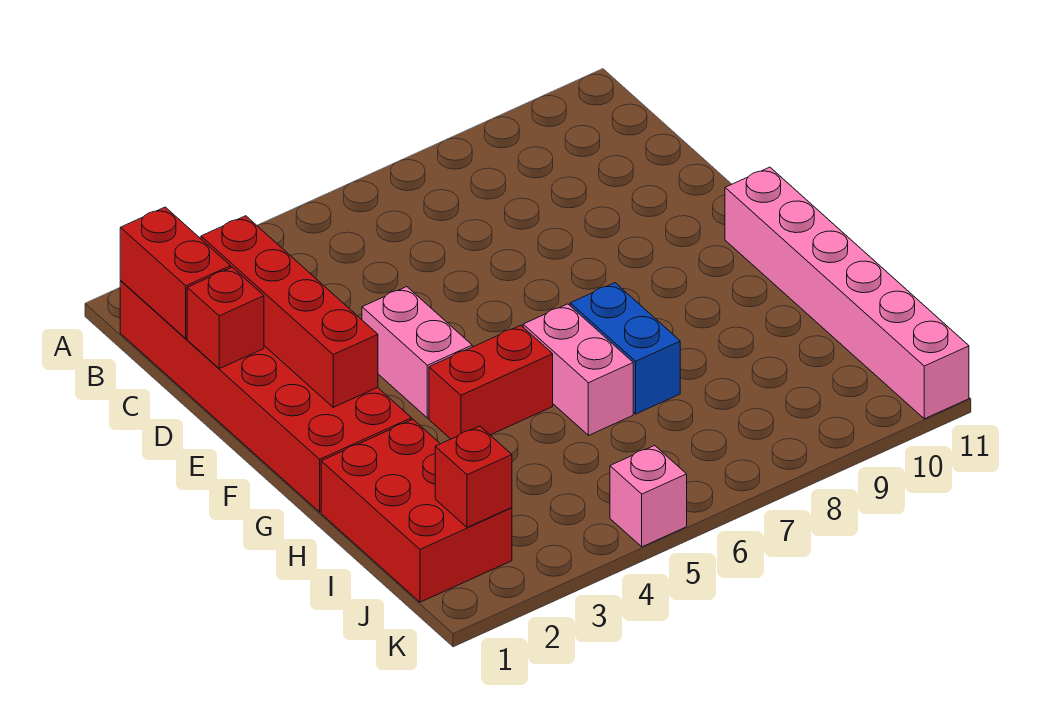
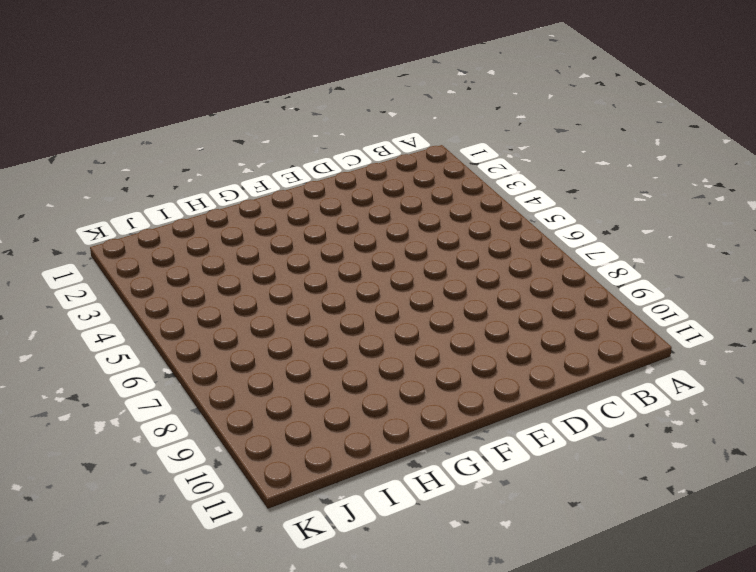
none -> red 2x6 brick [120,281,412,512]
none -> pink 1x2 brick [362,287,472,418]
none -> pink 1x6 brick [725,167,969,419]

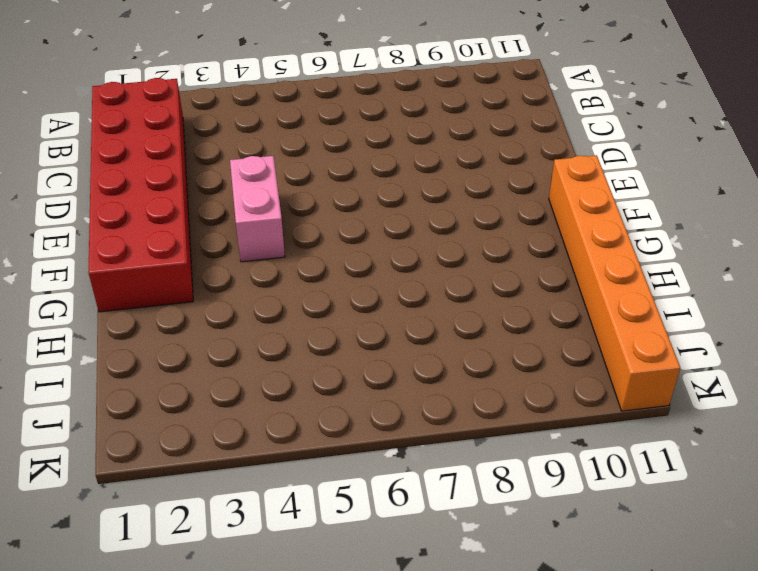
orange 1x6 brick [549,155,680,411] -> pink 1x6 brick [725,167,969,419]
none -> red 1x2 brick [429,325,553,439]
none -> pink 1x2 brick [523,304,633,435]
none -> blue 1x2 brick [570,283,680,414]

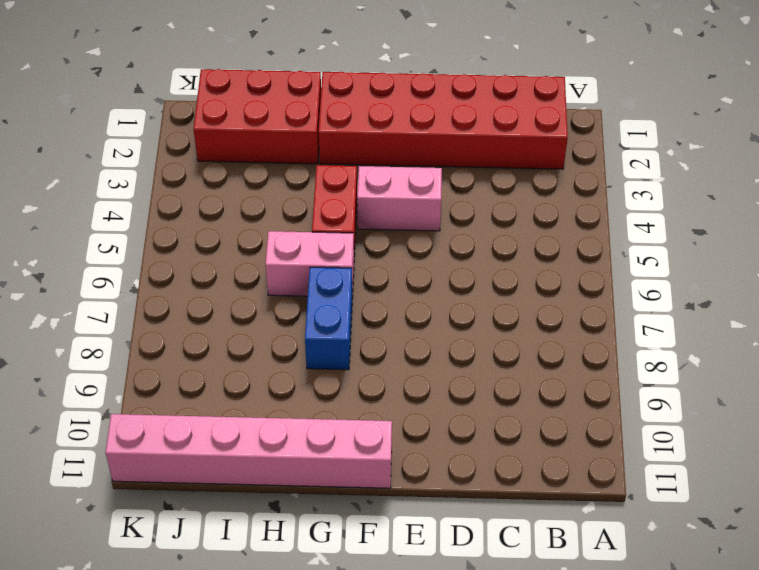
blue 1x2 brick [305,267,353,370] -> blue 1x2 brick turned to [570,283,680,414]
none -> pink 1x1 brick [610,445,687,547]
none -> red 1x2 brick [120,207,231,339]
none -> red 1x4 brick [201,216,378,407]

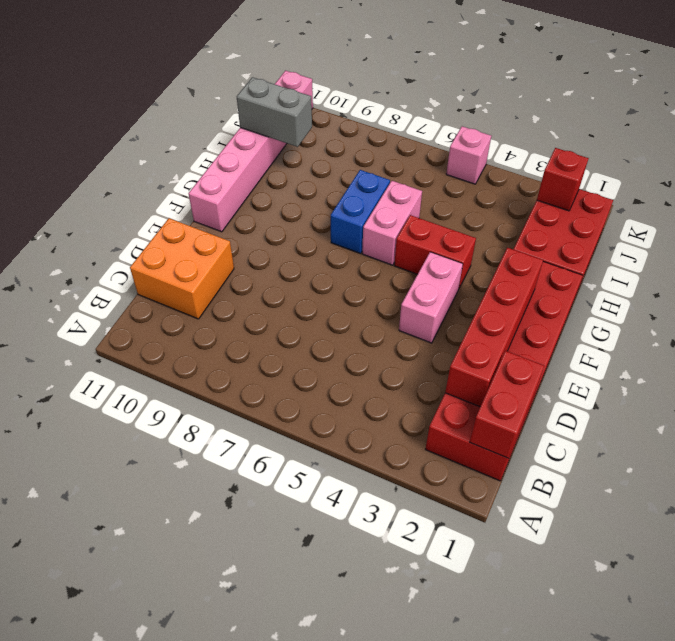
orange 2x2 brick [130,218,234,319] -> none
grey 1x2 brick [237,77,312,147] -> none
none -> red 1x1 brick [187,267,264,369]

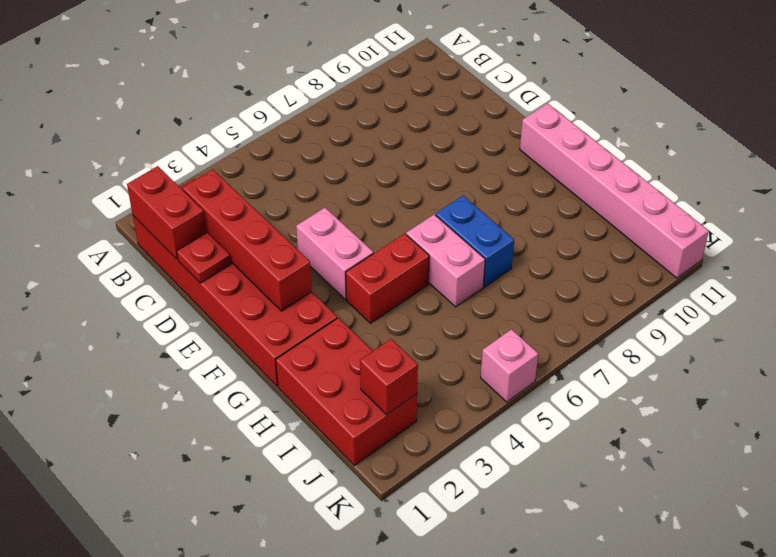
red 1x1 plate [177,232,231,283] -> red 1x1 brick [187,267,264,369]

